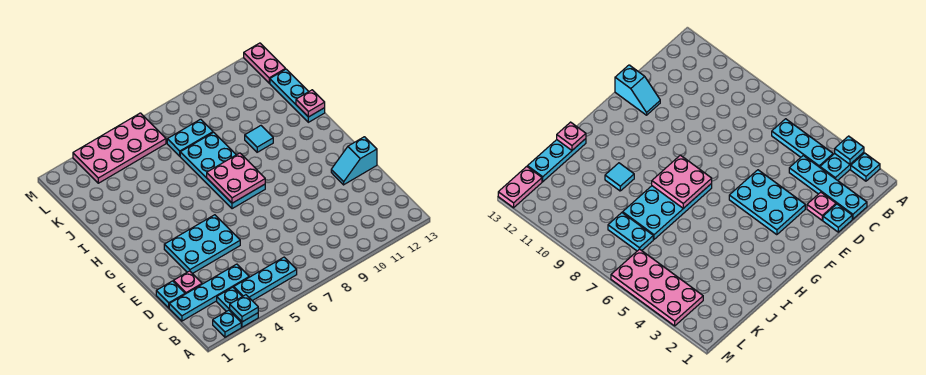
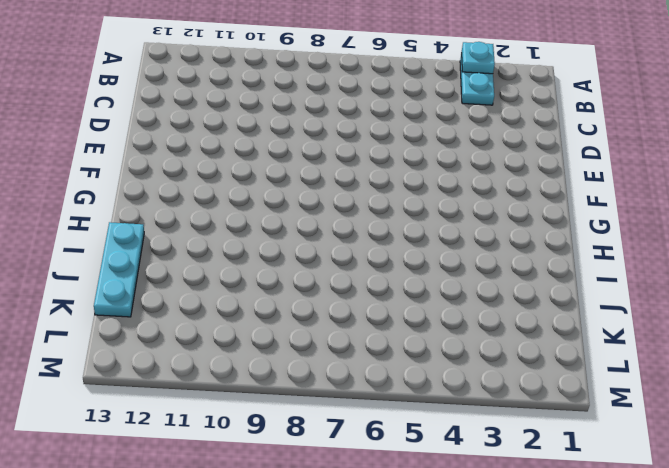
none -> cyan 1x1 plate [213,310,241,337]
none -> cyan 1x3 plate [234,257,297,301]
none -> cyan 1x4 plate [169,264,249,321]

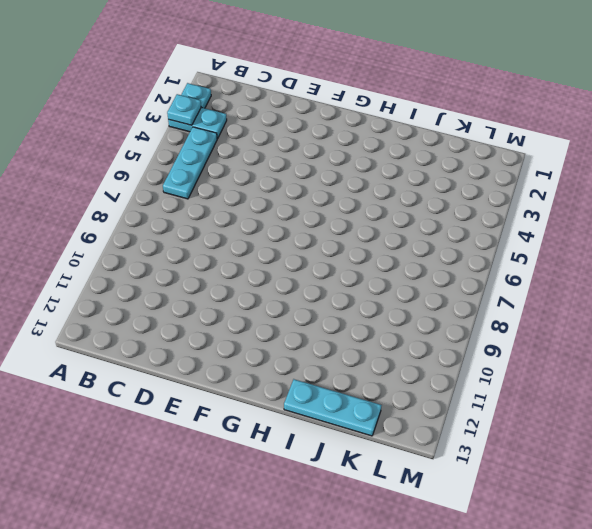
none -> cyan 1x4 plate [169,264,249,321]
none -> cyan 1x1 plate [156,281,185,308]
none -> pink 1x1 plate [173,271,202,294]

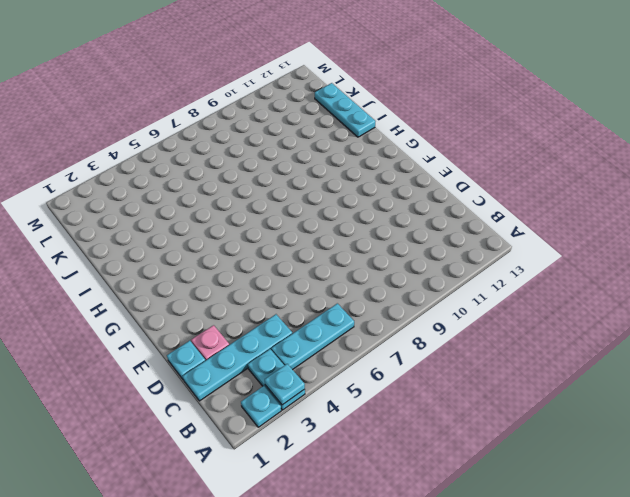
none -> cyan 2x3 plate [164,215,240,274]
none -> cyan 1x2 slope [331,137,377,185]
none -> cyan 2x4 plate [180,132,265,209]

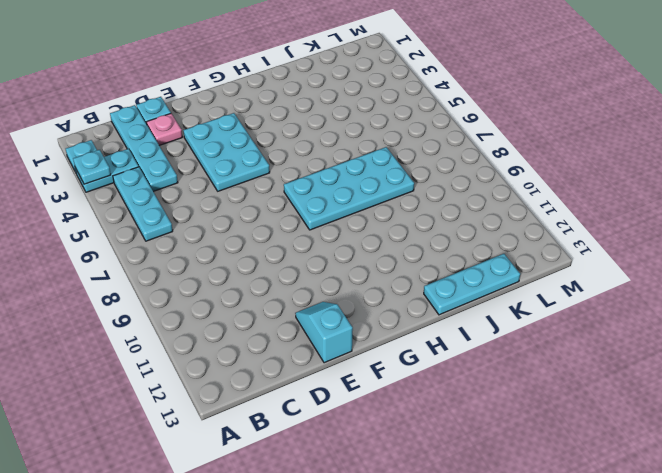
none -> cyan 1x1 tile [245,126,273,152]
none -> cyan 1x2 plate [167,119,213,156]
none -> pink 2x4 plate [73,113,166,183]

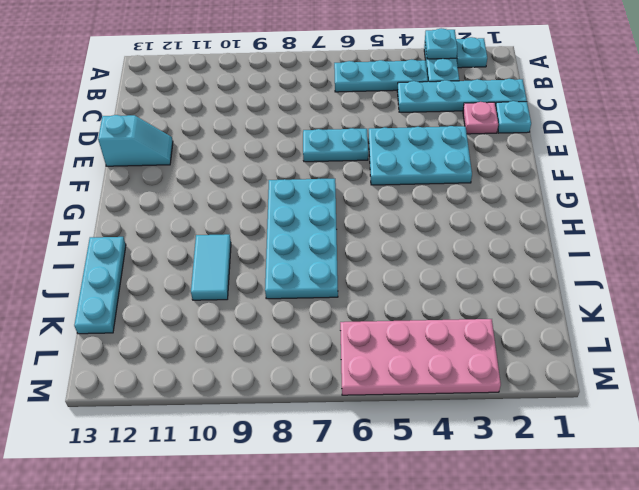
cyan 1x2 plate [303,128,368,162] -> cyan 1x2 plate moved to [167,119,213,156]
cyan 1x2 tile [191,234,231,300] -> cyan 1x1 tile [245,126,273,152]
none -> pink 1x2 plate [244,43,285,83]
none -> pink 2x2 plate [207,153,265,203]
none -> pink 1x1 plate [296,90,325,117]

